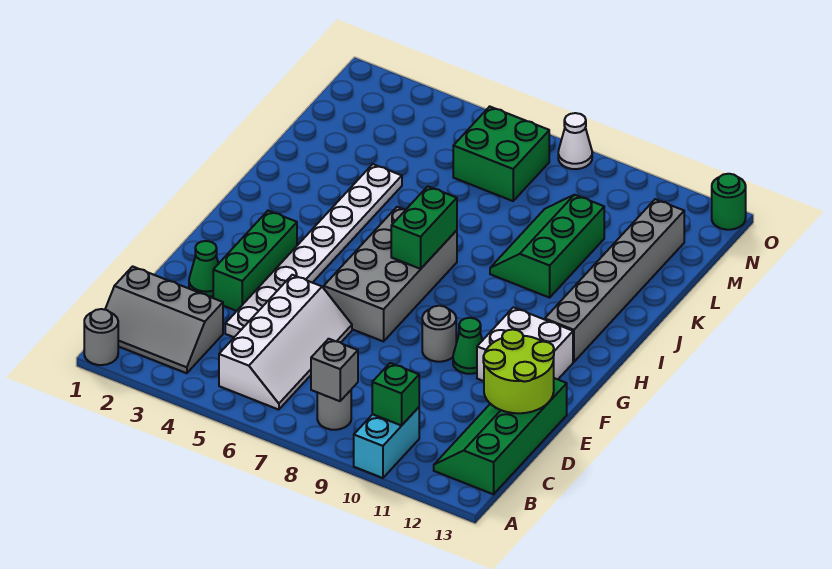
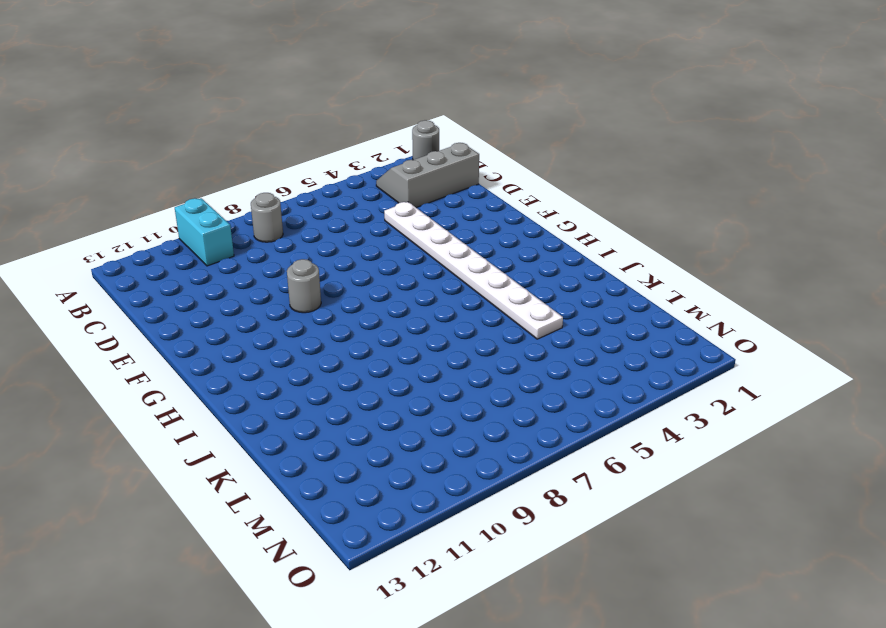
none -> white 2x4 slope [219,275,352,410]
none -> green 2x4 slope [434,378,567,494]
none -> green 1x1 cone [189,241,219,297]

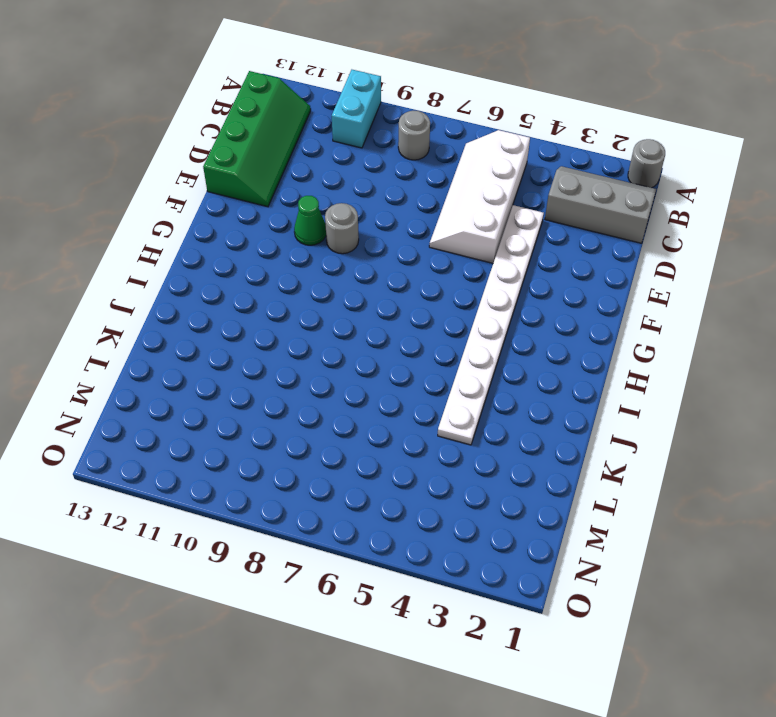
none -> green 1x1 cone [189,241,219,297]
none -> green 1x3 brick [213,211,297,311]
none -> grey 2x4 brick [324,207,457,342]

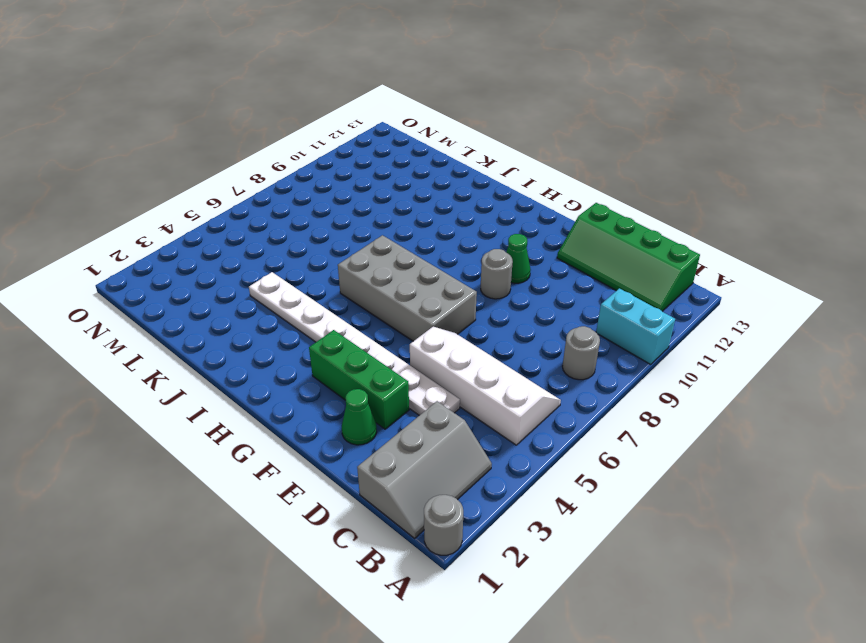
none -> white 2x2 brick [477,307,573,381]
none -> grey 1x6 brick [545,199,684,362]
none -> green 2x3 slope [490,195,604,298]

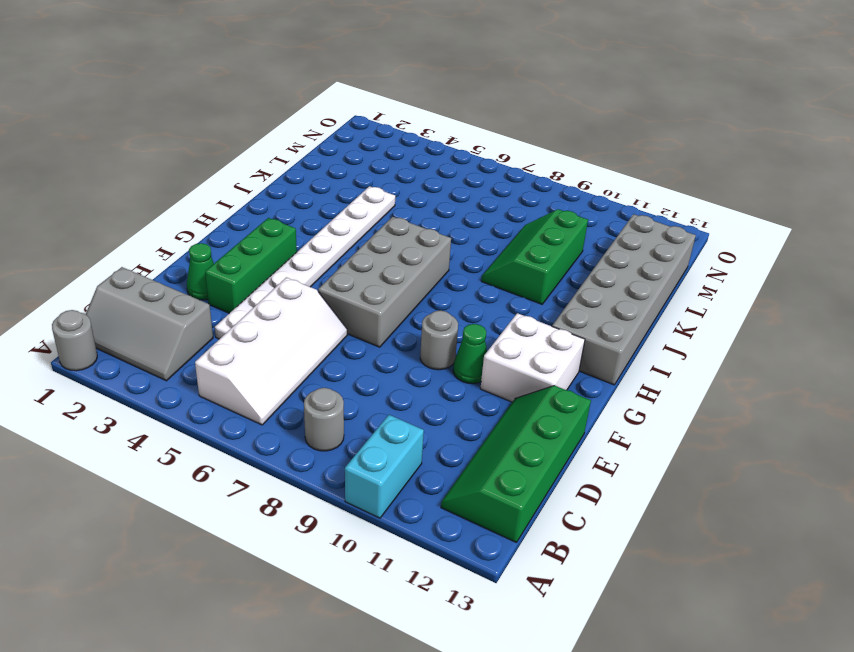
grey 2x6 brick [552,214,696,385] -> grey 1x6 brick [545,199,684,362]
none -> green 2x2 brick [453,106,549,201]
none -> white 1x1 cone [558,113,592,169]
none -> green 1x1 round brick [712,174,746,230]

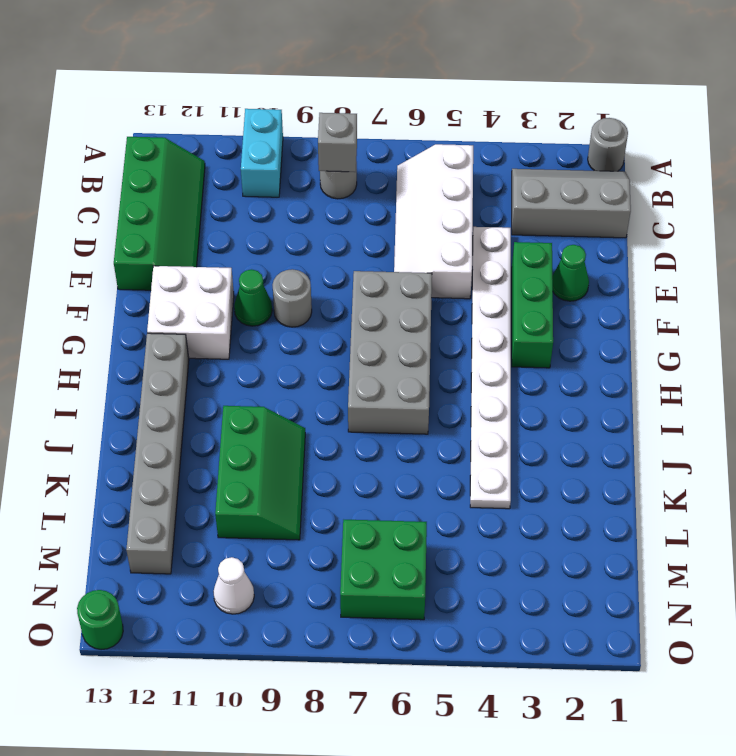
white 1x1 cone [213,557,254,614] -> white 1x1 cone moved to [558,113,592,169]
none -> green 1x1 brick [372,363,419,426]
none -> lime 2x2 round brick [483,329,554,413]
none -> green 1x2 brick [391,186,457,269]

